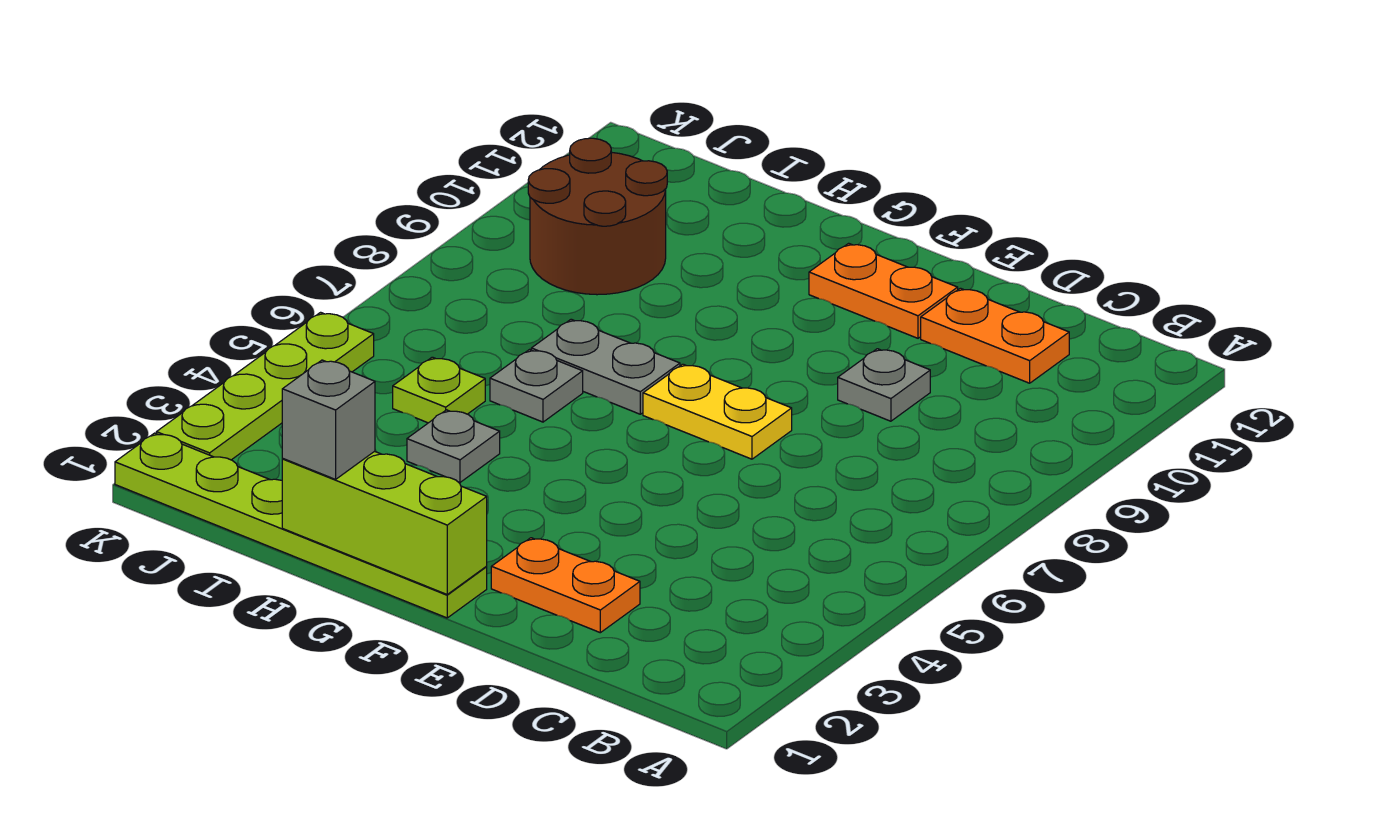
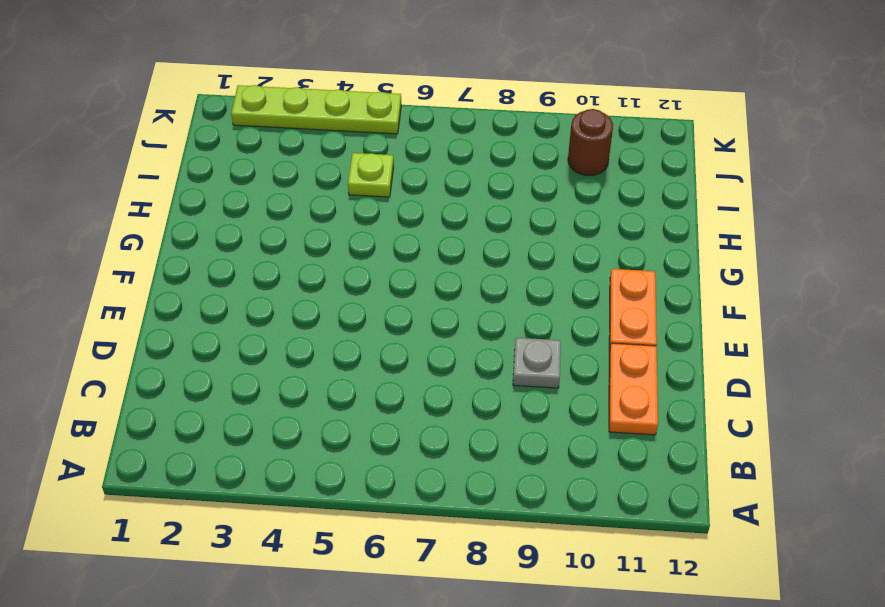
brown 1x1 round brick [568,109,613,176] -> brown 2x2 round brick [528,138,667,295]
none -> orange 1x2 plate [491,538,640,633]
none -> yellow 1x2 plate [643,364,792,459]
none -> lime 1x6 plate [115,433,487,618]

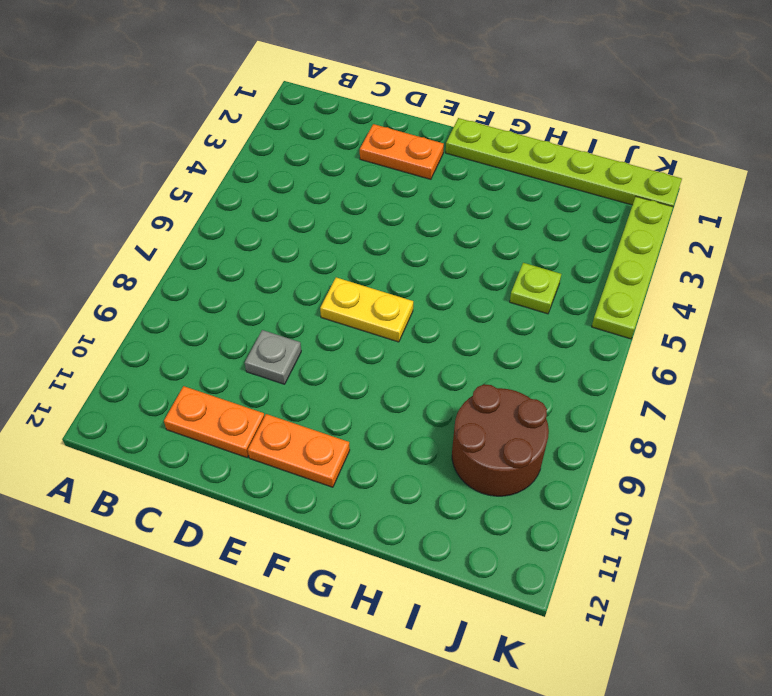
none -> grey 1x2 plate [531,319,680,414]
none -> grey 1x1 plate [407,410,500,482]
none -> grey 1x1 plate [490,350,583,422]

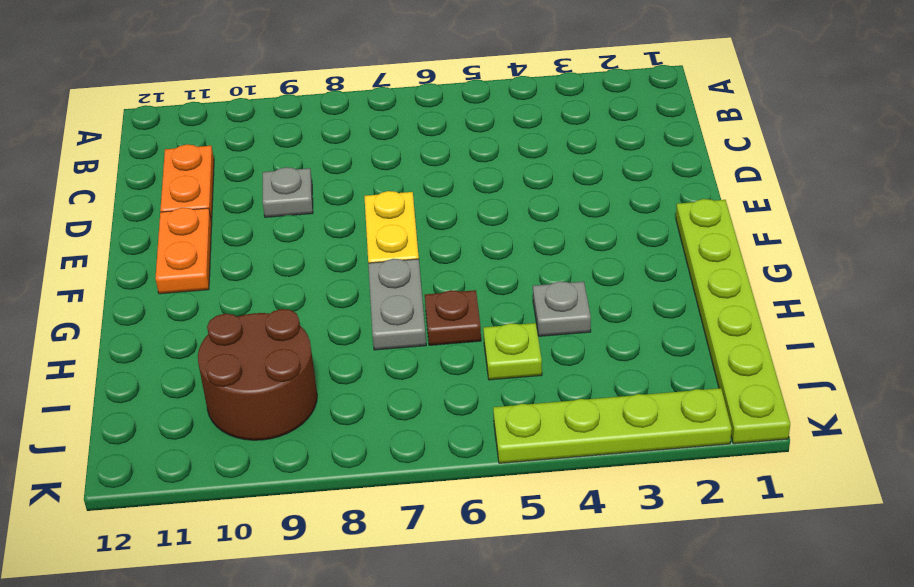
brown 1x1 plate [425,290,481,345] -> grey 1x1 plate [490,350,583,422]
none -> orange 1x2 plate [491,538,640,633]
none -> lime 1x3 brick [282,451,487,594]
none -> grey 1x1 brick [282,360,375,479]

